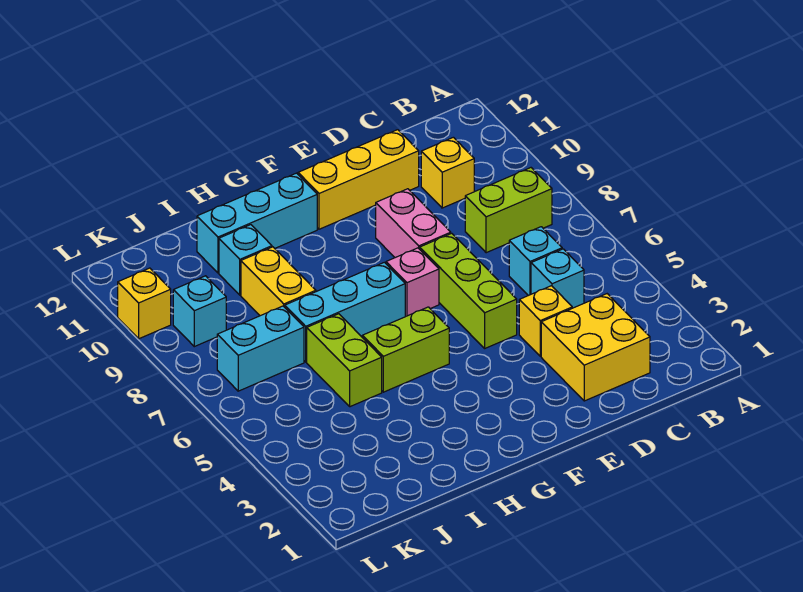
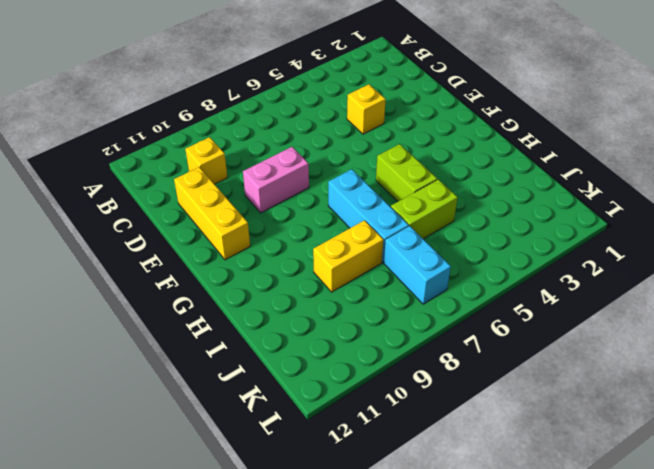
none -> lime 1x2 brick [465,168,552,253]
none -> yellow 2x2 brick [541,294,650,401]
none -> cyan 1x1 brick [531,249,584,308]

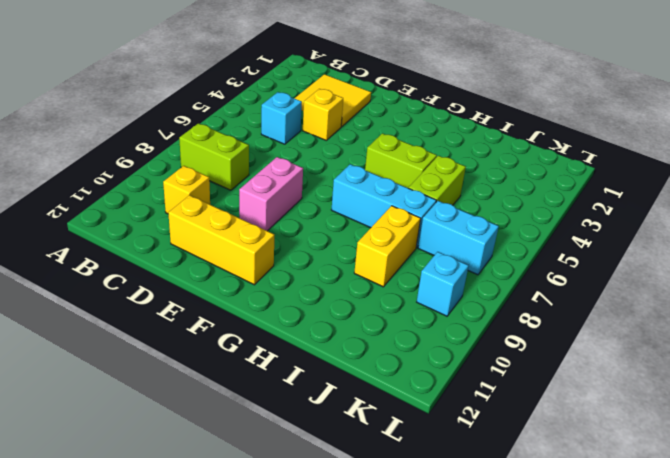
yellow 2x2 tile [295,74,371,127] -> yellow 2x2 brick [541,294,650,401]
none -> cyan 1x1 brick [509,227,562,296]
none -> lime 1x3 brick [420,233,517,348]
none -> pink 1x1 brick [386,248,439,317]

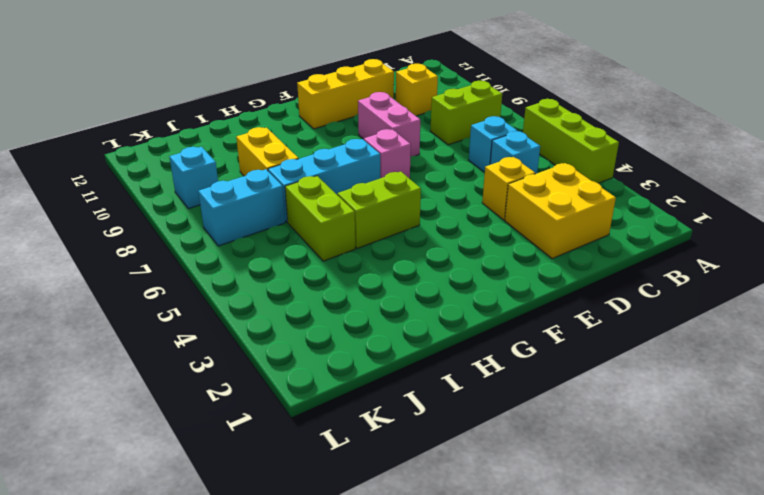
lime 1x3 brick [523,99,619,183] -> lime 1x3 brick moved to [420,233,517,348]
none -> cyan 1x3 brick [197,173,317,273]
none -> cyan 1x1 brick [219,225,272,295]
none -> yellow 1x1 brick [118,268,171,339]

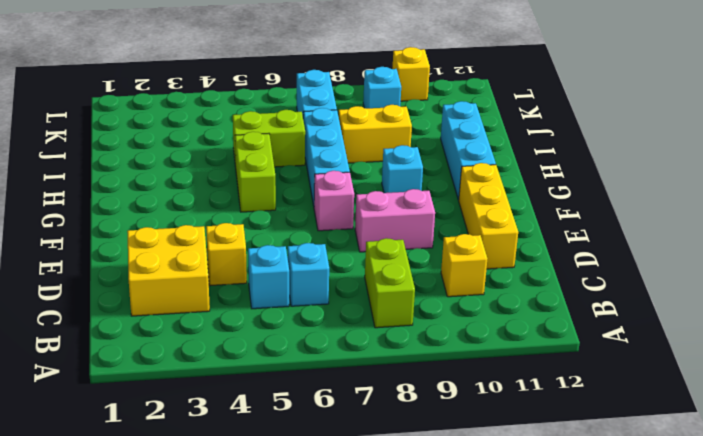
cyan 1x1 brick [382,145,423,193] -> cyan 1x1 brick moved to [219,225,272,295]
none -> lime 1x3 brick [420,233,517,348]

